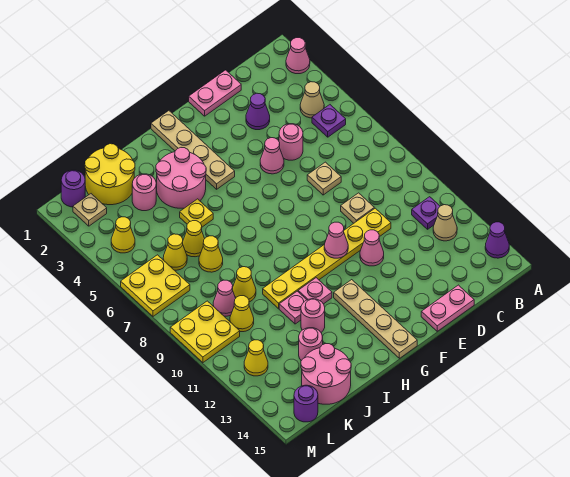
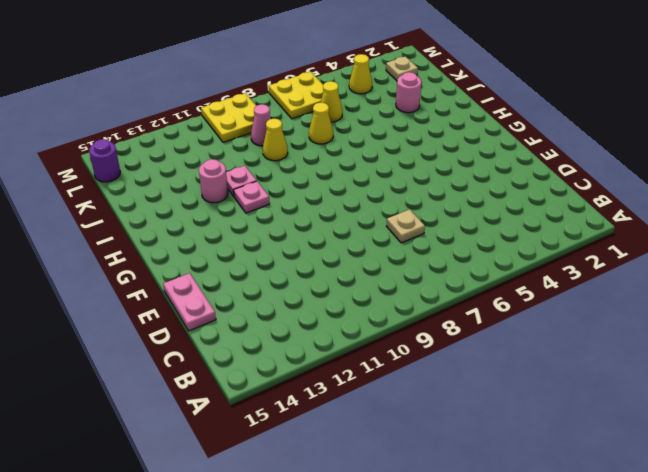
none -> pink 1x1 cone [286,38,310,74]
none -> purple 1x1 cone [485,222,509,258]
none -> tan 1x1 cone [300,82,324,118]
none -> purple 1x1 plate [312,105,346,137]

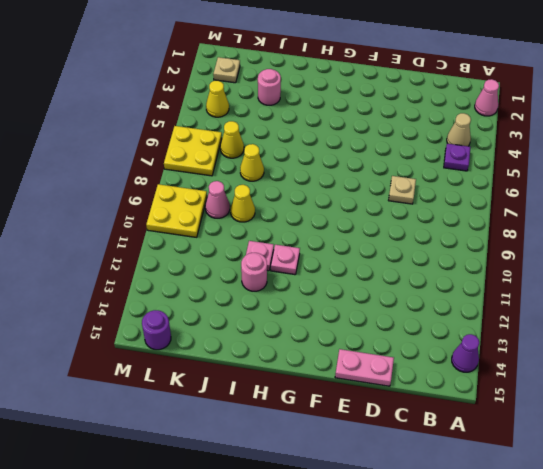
none -> purple 1x1 plate [412,197,440,229]
none -> tan 1x1 cone [433,205,457,241]
none -> pink 1x2 plate [189,70,241,116]
none -> purple 1x1 cone [246,93,270,130]

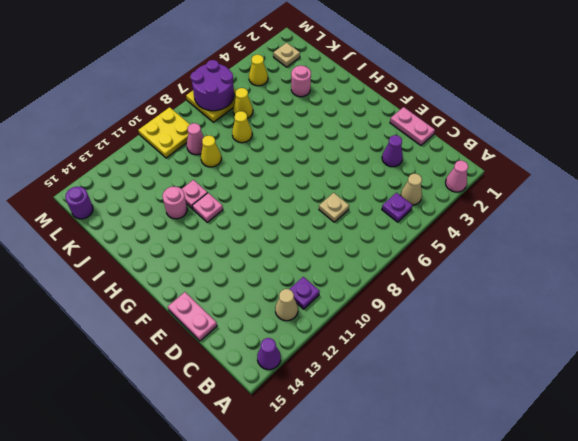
purple 2x2 round brick [191,60,234,111] -> none
none -> pink 1x1 round brick [279,124,303,160]
none -> tan 1x1 plate [341,193,374,223]
none -> yellow 1x6 plate [263,208,391,309]
none -> pink 1x1 cone [260,138,284,174]

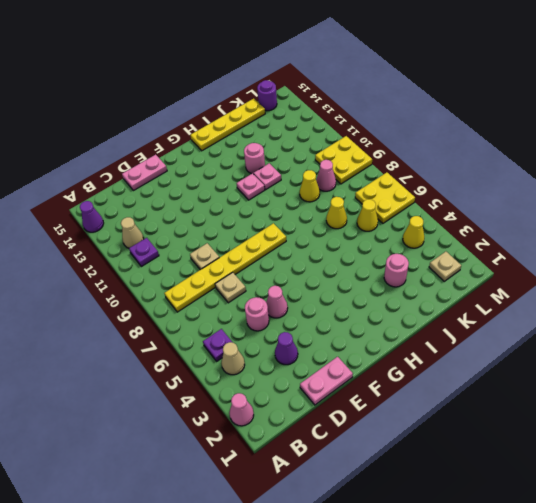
yellow 1x6 plate [165,223,286,312] -> yellow 1x6 plate moved to [263,208,391,309]
yellow 1x4 plate [190,99,265,151] -> pink 2x2 round brick [301,344,351,404]
none -> pink 1x1 cone [360,230,384,266]
none -> tan 1x4 plate [151,111,235,189]
none -> tan 1x4 plate [334,280,417,358]
none -> pink 2x2 round brick [156,148,206,208]

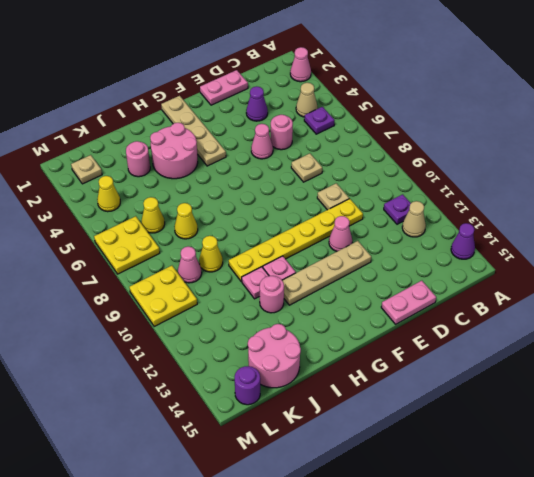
tan 1x4 plate [282,241,371,305] -> tan 1x4 plate turned to [334,280,417,358]
none -> yellow 1x1 plate [180,199,213,227]
none -> yellow 2x2 round brick [85,144,135,205]
none -> yellow 1x1 cone [183,221,205,257]
none -> pink 1x1 round brick [299,328,323,361]

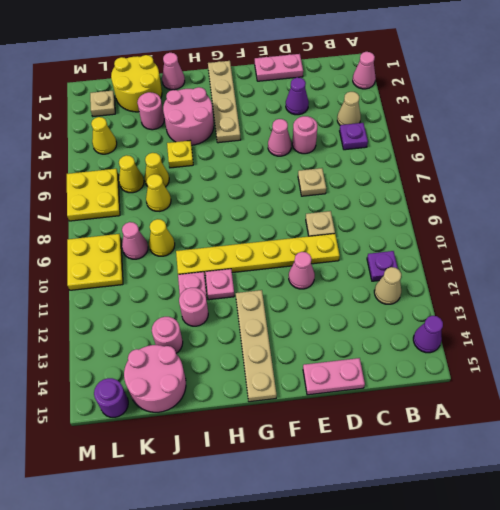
pink 1x1 cone [162,53,185,90] -> pink 1x1 cone moved to [324,222,348,258]
none -> yellow 1x1 cone [230,296,254,332]
none -> purple 1x1 round brick [61,170,85,207]
none -> yellow 1x1 cone [244,340,268,376]

